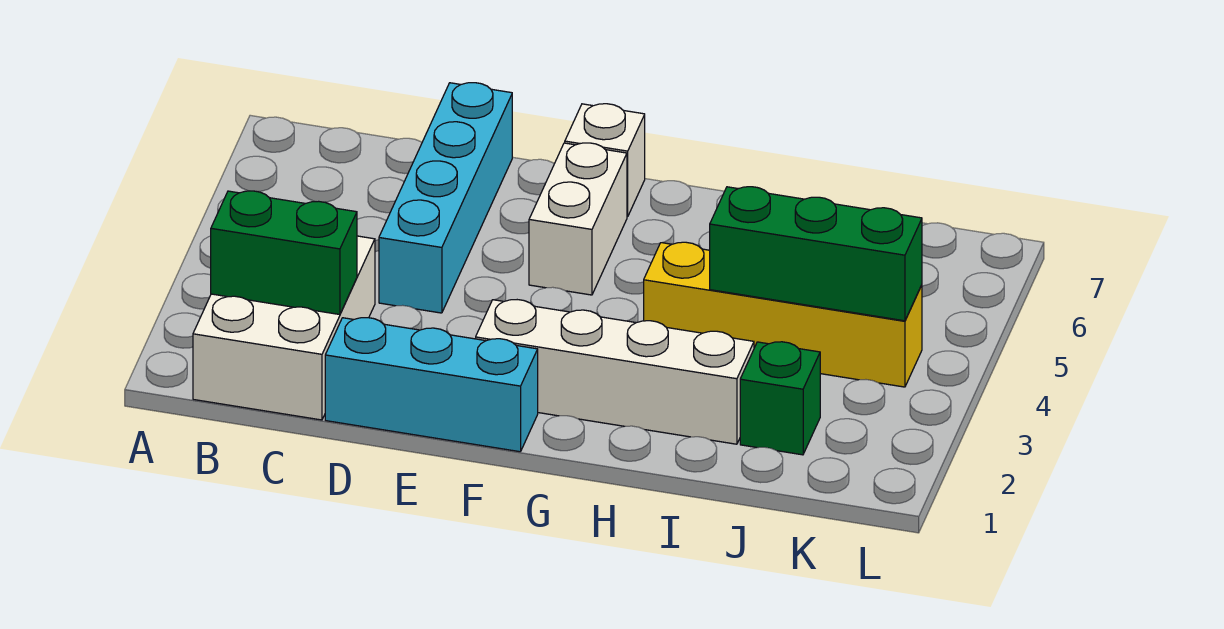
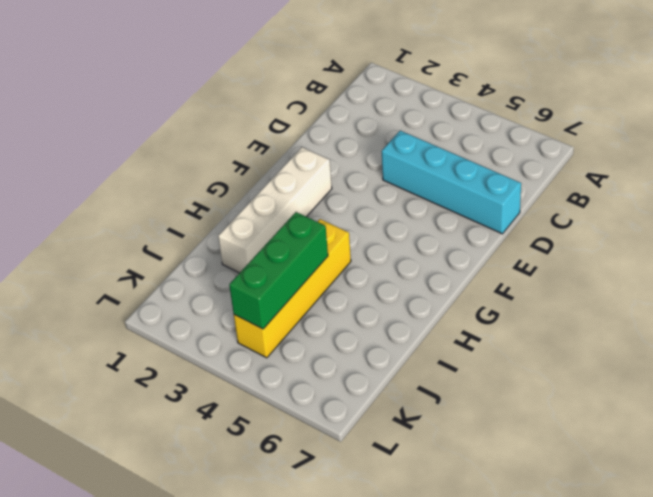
none -> white 2x3 brick [193,236,375,420]
none -> cyan 1x3 brick [325,318,538,452]

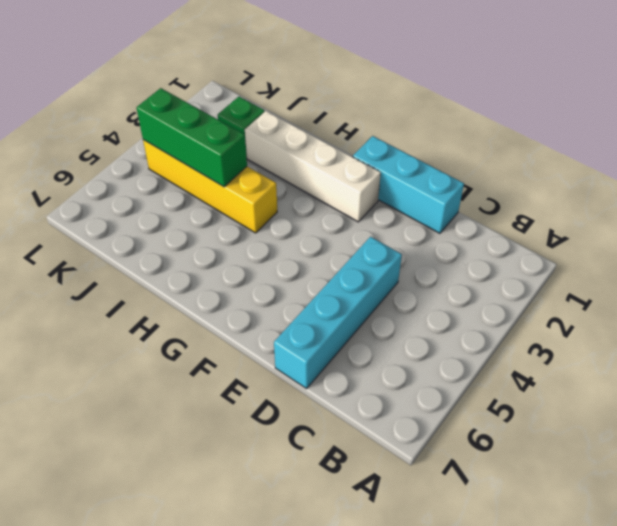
none -> white 2x3 brick [193,236,375,420]
none -> white 1x2 brick [529,143,627,295]

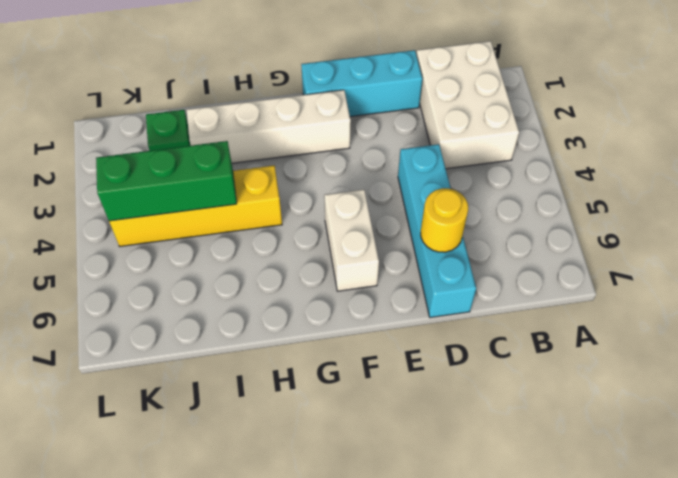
yellow 1x1 round brick [421,188,468,252] -> none
none -> white 1x1 brick [565,104,645,217]
none -> green 1x2 brick [211,191,357,315]

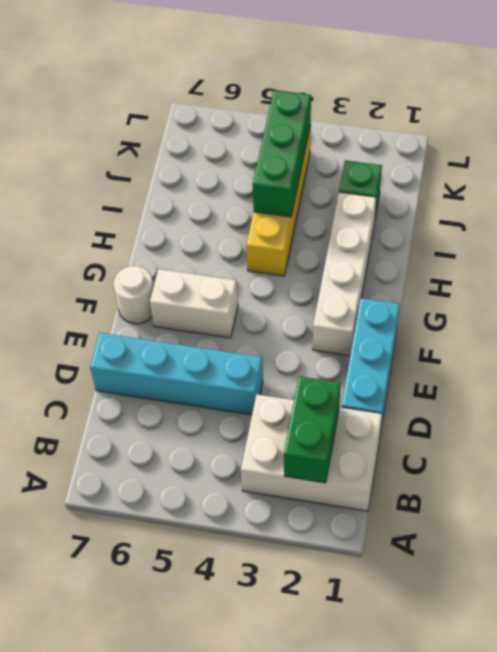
white 1x1 round brick [114,266,154,324] -> white 1x1 brick [565,104,645,217]

